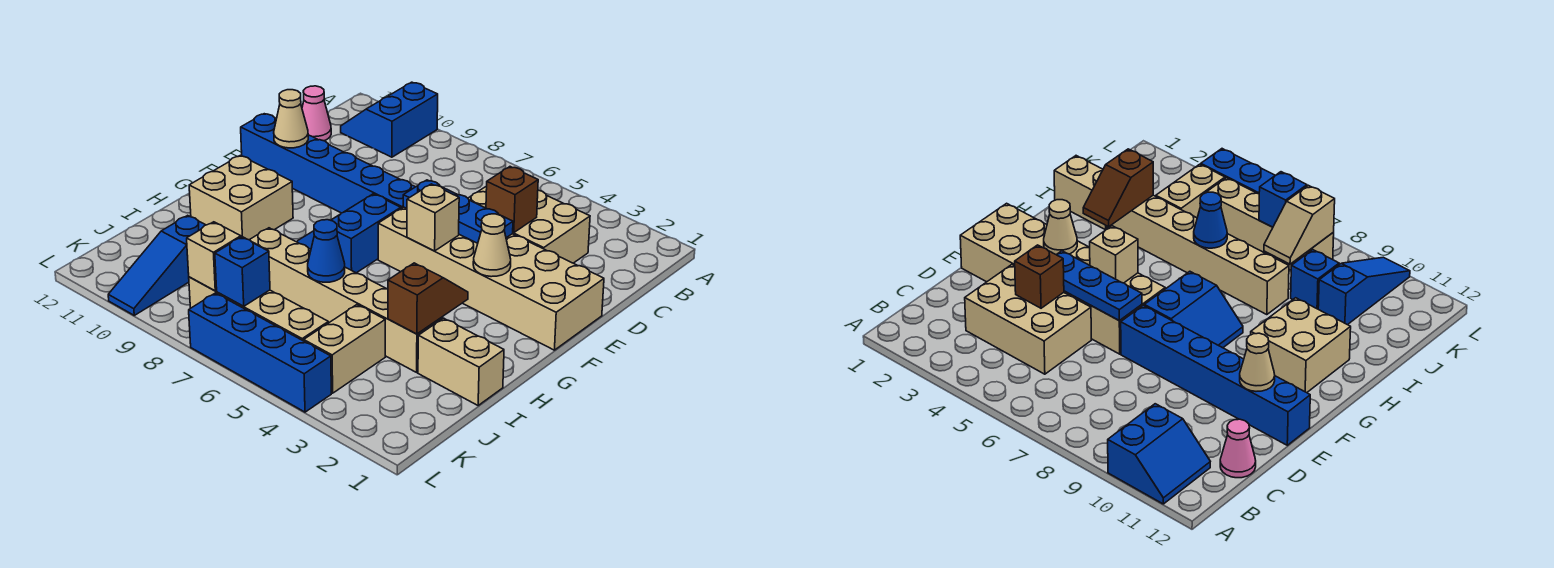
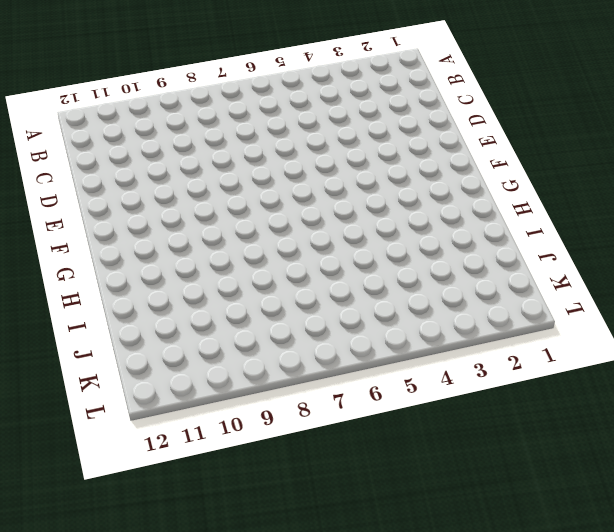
none -> blue 2x2 slope [341,82,438,157]
none -> tan 2x3 brick [468,186,590,263]
none -> pink 1x1 cone [302,86,331,141]

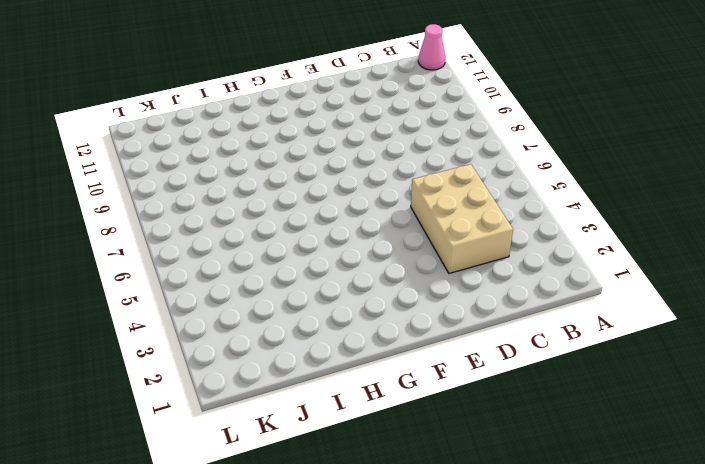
pink 1x1 cone [418,24,445,70] -> pink 1x1 cone moved to [302,86,331,141]
none -> blue 2x2 slope [341,82,438,157]
none -> tan 2x6 brick [378,207,604,350]
none -> blue 1x6 brick [241,114,415,213]

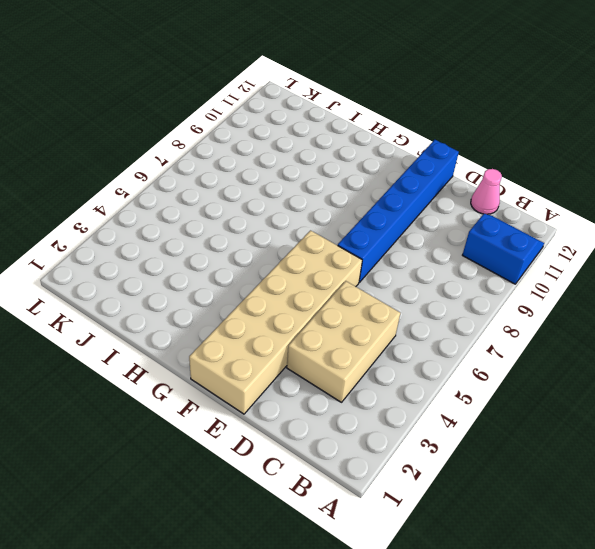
none -> blue 2x2 slope [297,194,401,273]
none -> tan 2x2 brick [189,156,293,240]
none -> tan 1x2 brick [418,318,504,405]

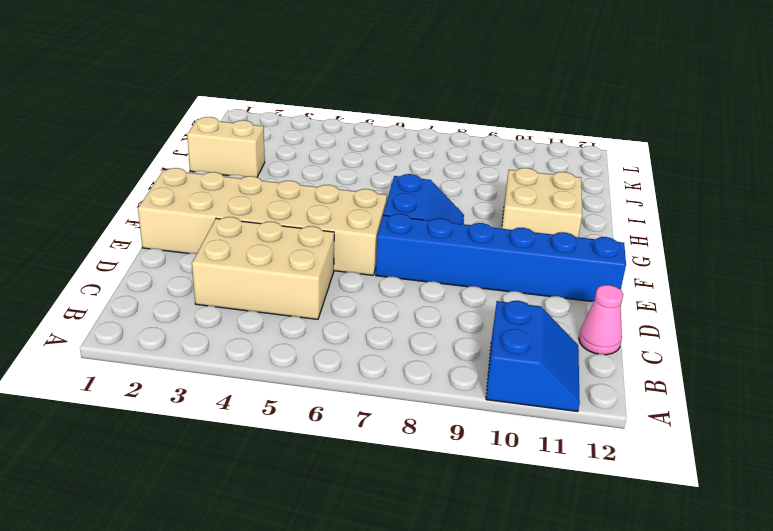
none -> tan 1x6 brick [250,228,442,372]
none -> tan 1x2 brick [304,305,385,393]
none -> blue 1x1 brick [1291,250,1339,309]

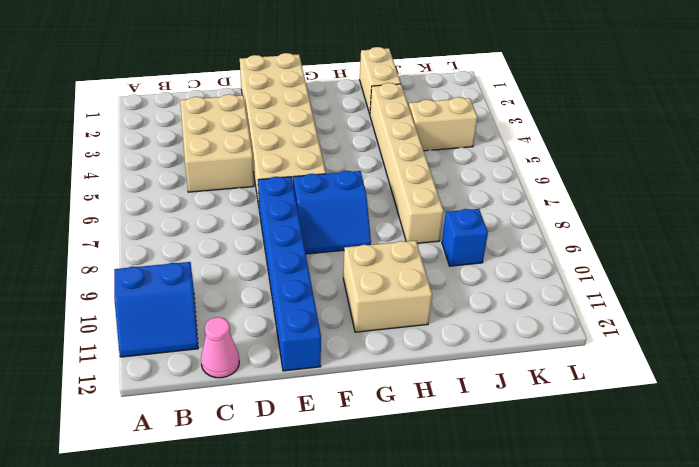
none -> blue 1x3 slope [108,215,205,315]
none -> tan 1x4 brick [189,277,328,341]
none -> blue 1x4 brick [189,293,331,412]

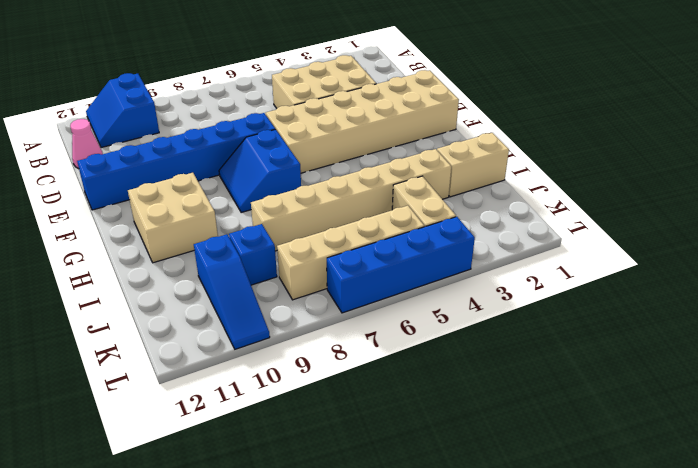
none -> brown 1x1 brick [486,167,538,232]
none -> blue 1x3 plate [403,180,513,243]
none -> tan 1x1 cone [274,90,308,148]

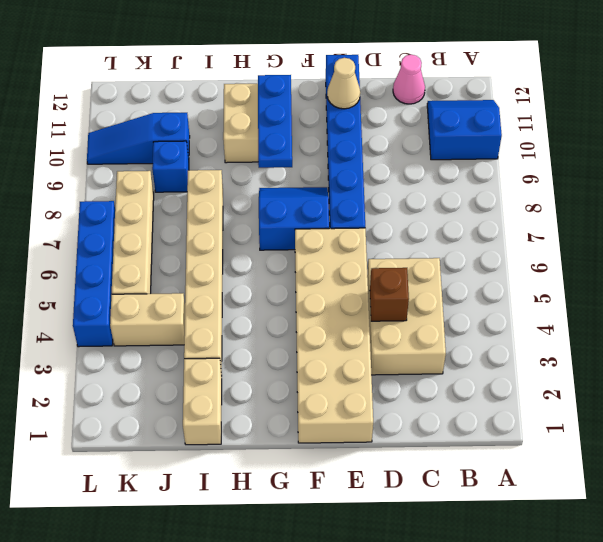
blue 1x3 plate [258,75,292,168] -> blue 1x3 plate moved to [403,180,513,243]
none -> tan 1x1 cone [473,214,511,277]
none -> tan 1x1 brick [407,184,459,251]
none -> brown 1x2 slope [388,263,468,334]

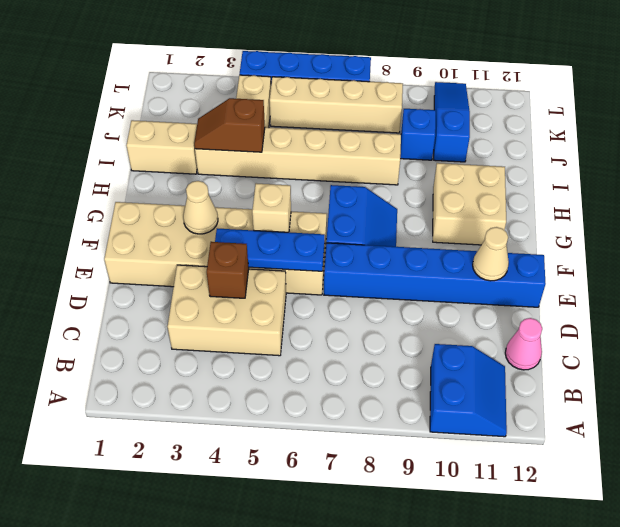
brown 1x2 slope [194,98,265,152] -> brown 1x2 slope turned to [388,263,468,334]
none -> blue 1x1 cone [308,220,345,282]
none -> tan 1x2 slope [187,222,268,291]
none -> blue 1x1 brick [215,237,270,306]

